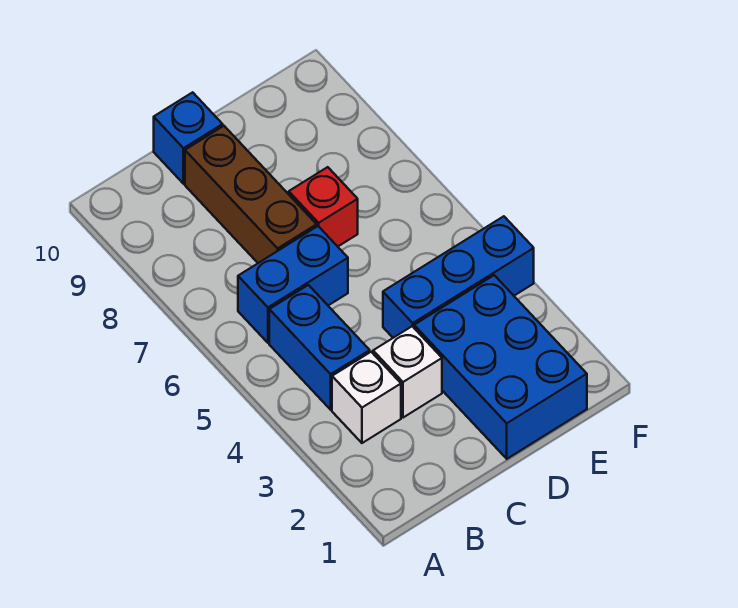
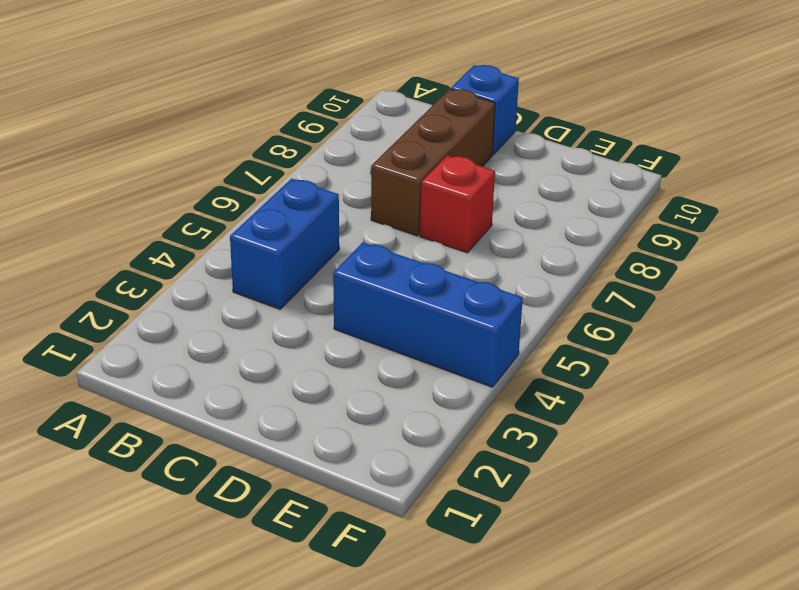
none -> white 1x1 brick [332,352,401,443]
none -> blue 1x2 brick [238,226,348,343]

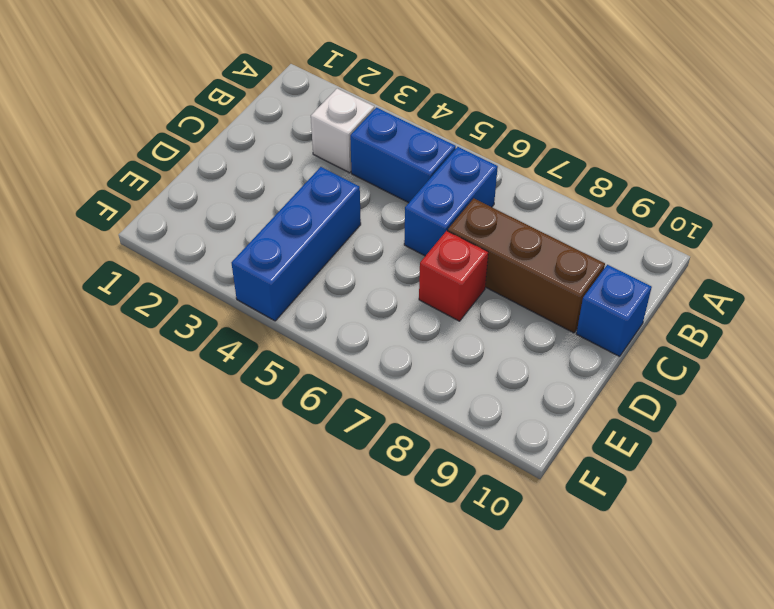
none -> white 1x1 brick [373,326,442,418]
none -> blue 2x3 brick [414,275,587,459]

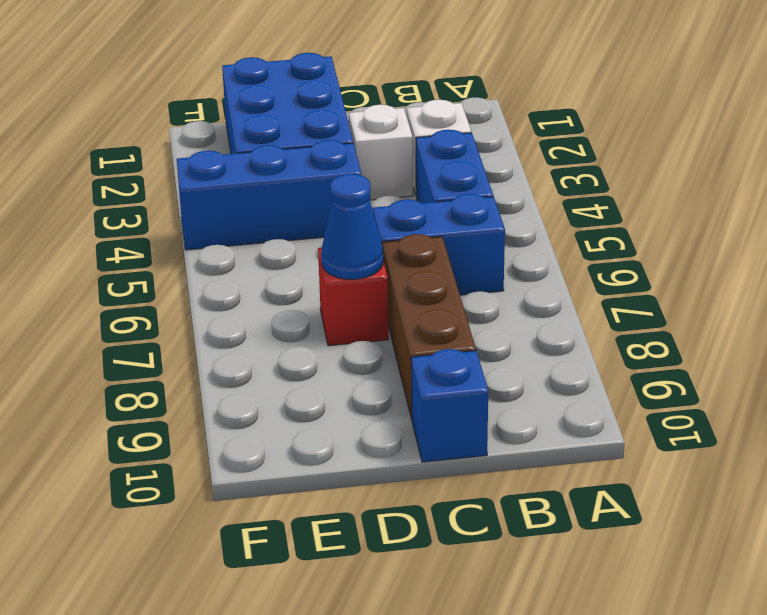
blue 1x1 cone [321,174,383,279] -> none

